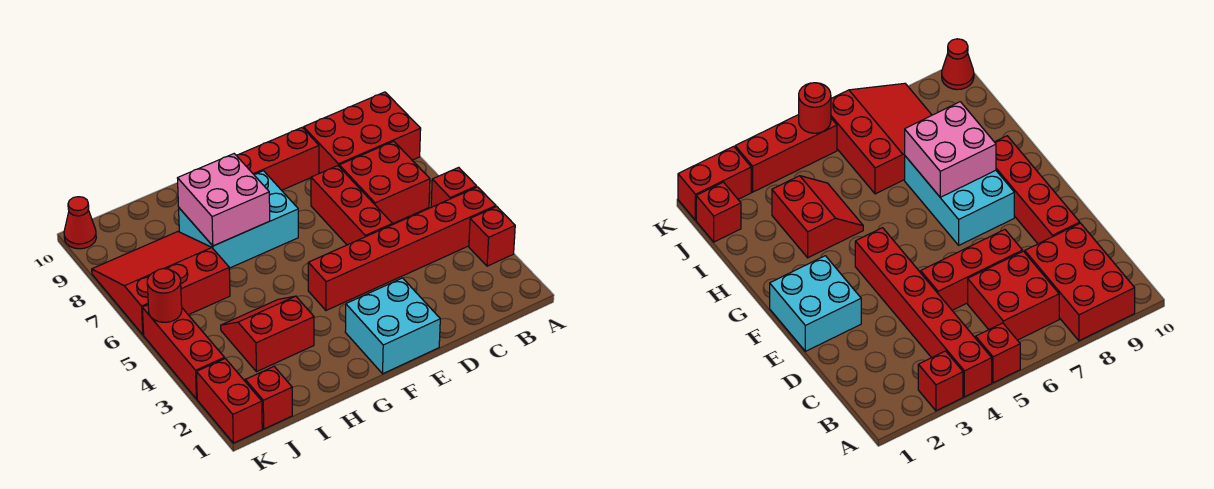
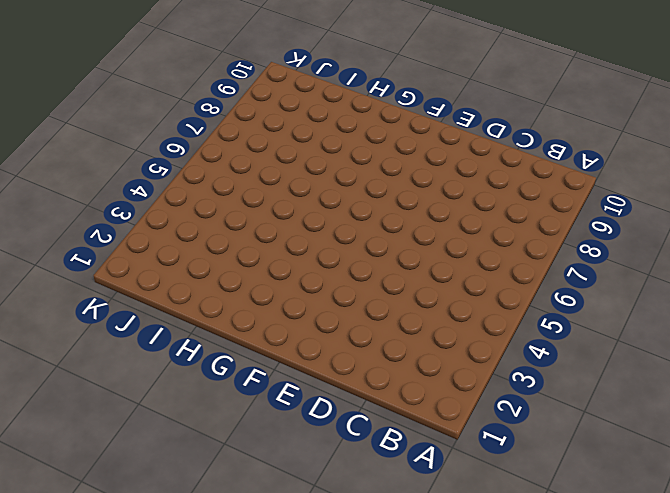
none -> red 1x1 brick [469,207,515,266]
none -> red 1x6 brick [308,187,496,310]
none -> red 1x1 brick [431,167,477,207]

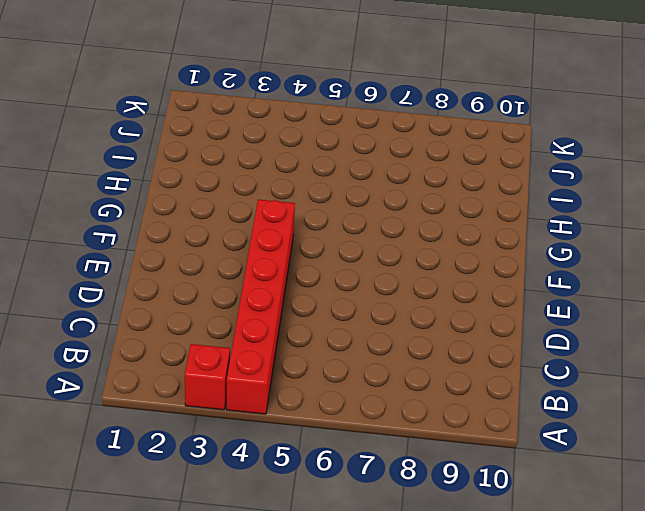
none -> red 1x1 brick [431,167,477,207]
none -> red 2x3 brick [304,92,421,173]
none -> red 2x2 brick [339,141,430,224]

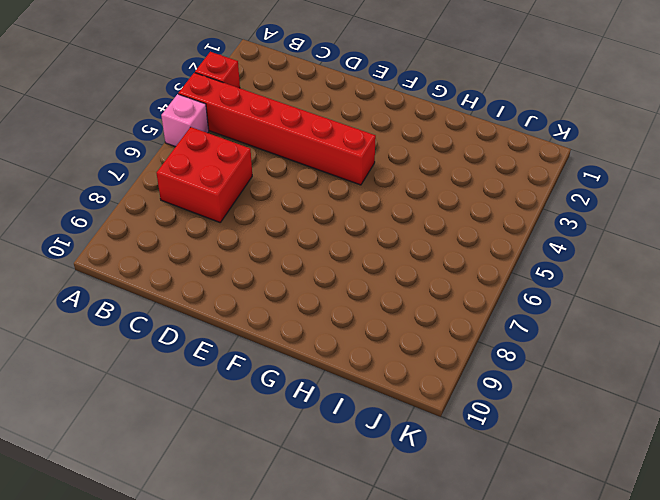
pink 1x1 brick [161,94,209,147] -> red 1x1 brick [431,167,477,207]
none -> red 2x3 brick [304,92,421,173]
none -> red 1x3 brick [311,166,392,245]
none -> red 1x4 brick [236,128,319,190]

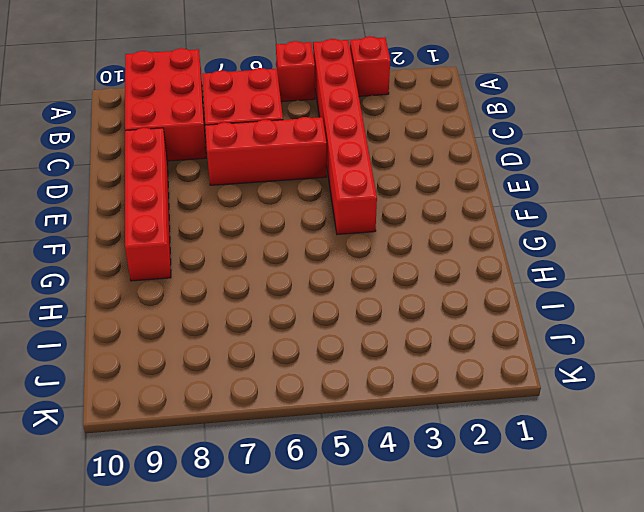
none -> cyan 2x2 brick [345,278,440,374]
none -> cyan 2x3 brick [179,171,298,268]
none -> red 2x2 slope [221,296,314,372]

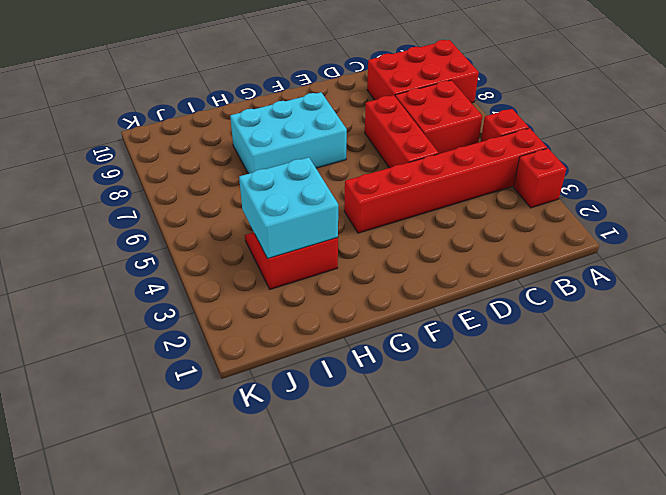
cyan 2x2 brick [239,157,338,259] -> cyan 2x2 brick moved to [345,278,440,374]
none -> red 1x4 brick [236,128,319,190]
none -> red 3x3 slope [92,232,230,335]
none -> red 1x1 brick [245,366,292,429]

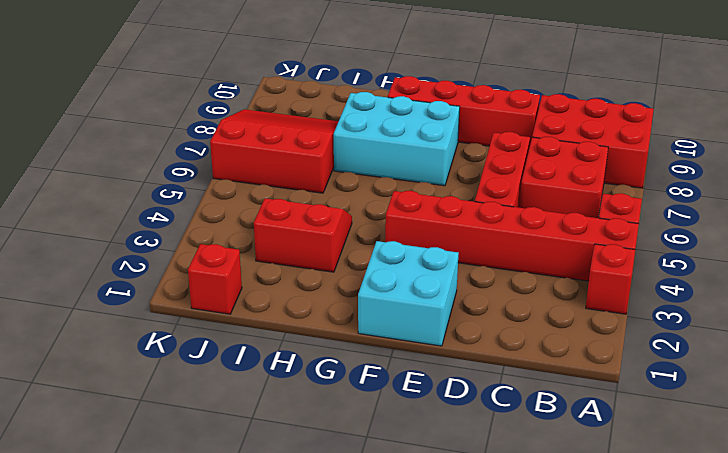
none -> red 1x2 brick [197,359,262,443]
none -> red 1x3 brick [142,305,225,399]
none -> red 1x1 cone [64,197,96,249]

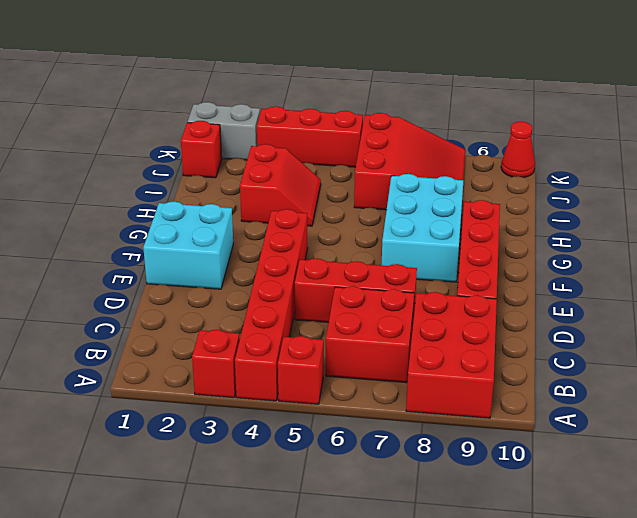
grey 1x2 brick [187,102,260,160] -> red 1x2 brick [197,359,262,443]
none -> pink 2x2 brick [178,154,270,246]
none -> red 1x1 round brick [147,269,182,322]

